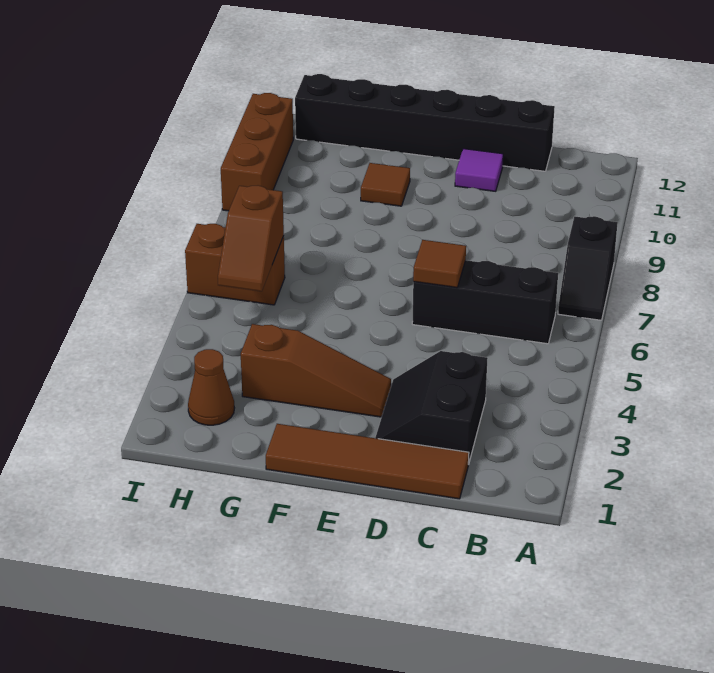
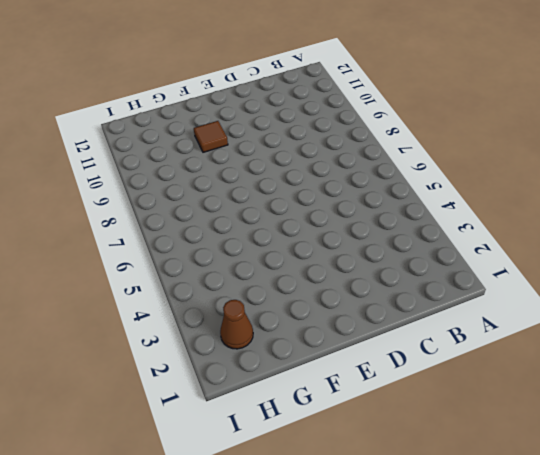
none -> black 1x2 slope [558,216,618,320]
none -> black 1x3 brick [412,260,558,344]
none -> brown 1x4 tile [266,424,469,499]

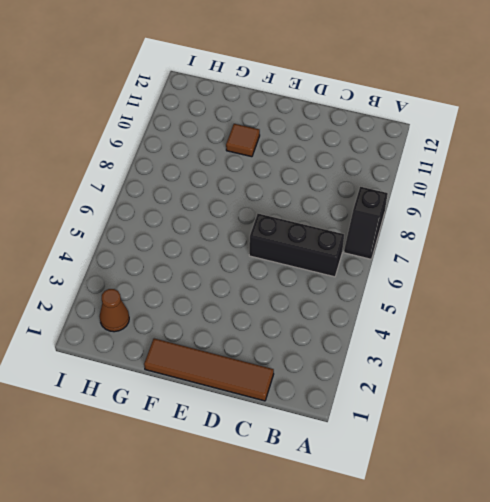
none -> black 2x2 slope [375,351,488,464]
none -> black 1x6 brick [295,74,555,171]
none -> purple 1x1 tile [455,149,503,191]

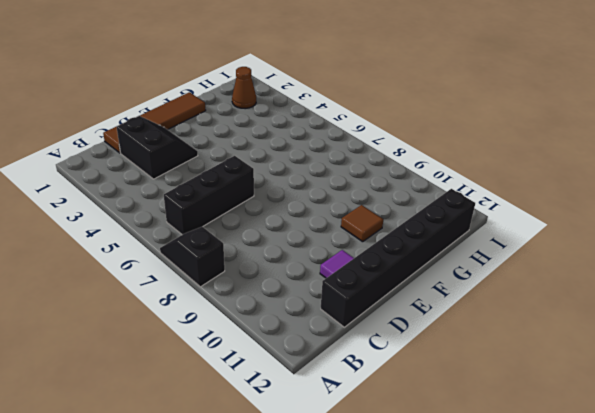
none -> brown 1x3 slope [241,324,391,417]
none -> brown 1x2 brick [185,224,285,305]
none -> brown 1x3 brick [221,93,293,211]

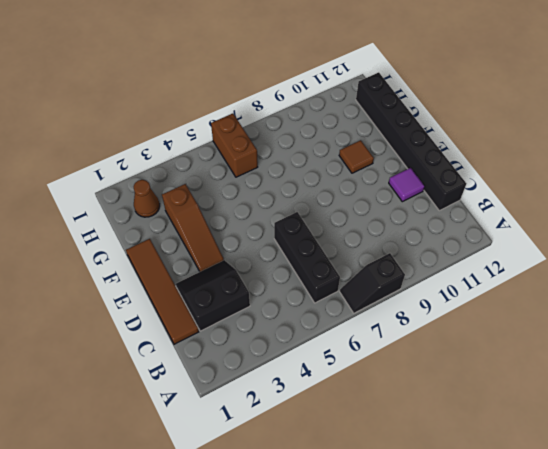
none -> brown 1x3 brick [221,93,293,211]
none -> brown 1x1 tile [413,240,466,288]
none -> brown 1x2 slope [218,185,284,291]

